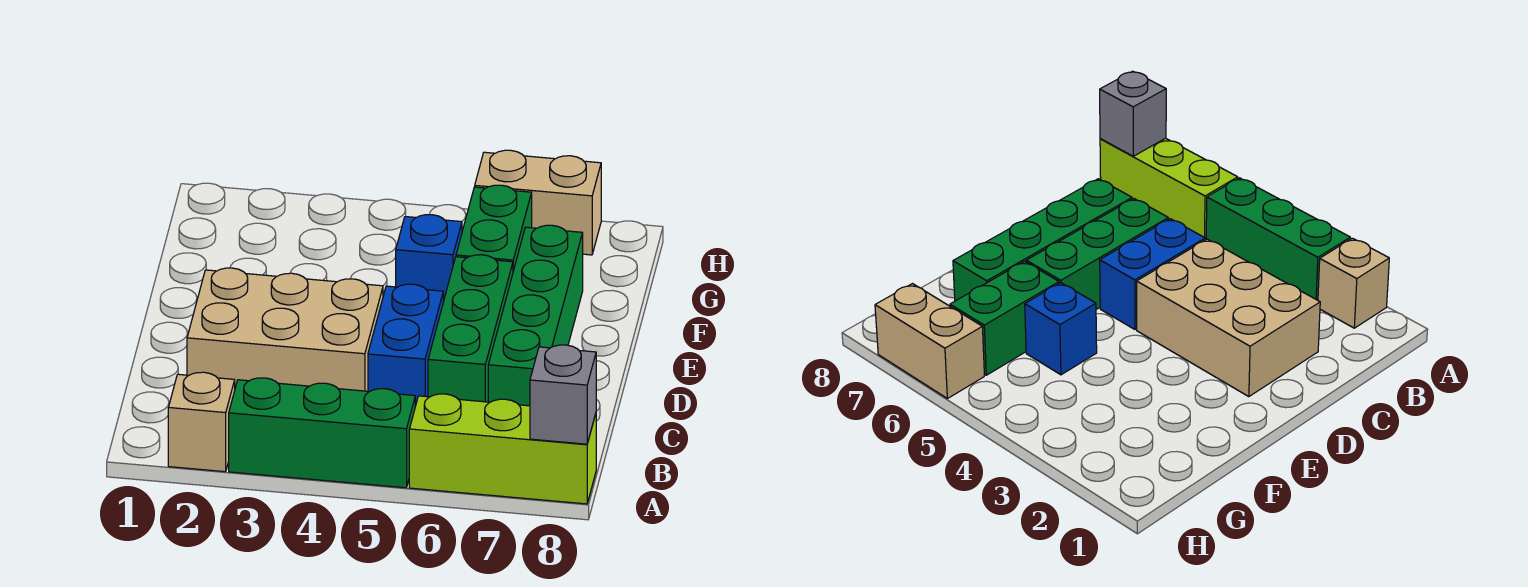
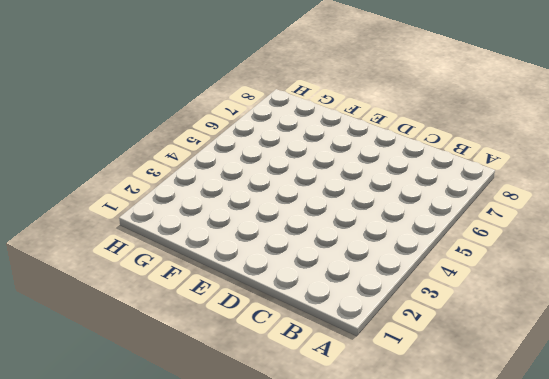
none -> tan 1x1 brick [168,372,235,472]
none -> green 1x3 brick [229,378,415,488]

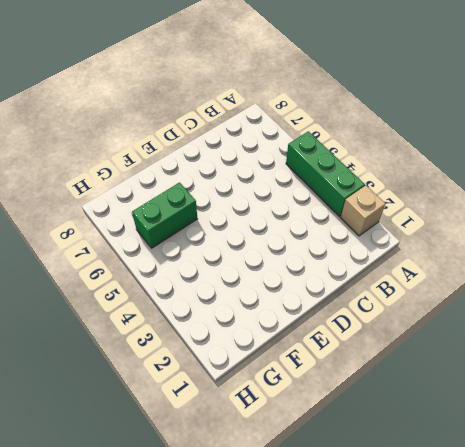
none -> lime 1x3 brick [409,394,596,504]
none -> tan 2x3 brick [187,268,383,391]

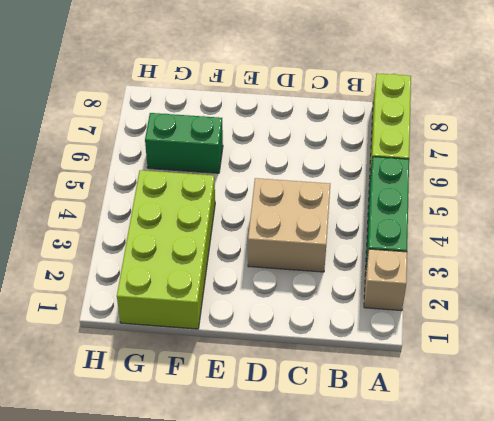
tan 2x2 brick [248,178,330,272] -> tan 2x3 brick [187,268,383,391]
lime 2x4 brick [117,170,215,329] -> none
none -> blue 1x2 brick [368,284,443,406]
none -> green 1x3 brick [428,255,513,402]

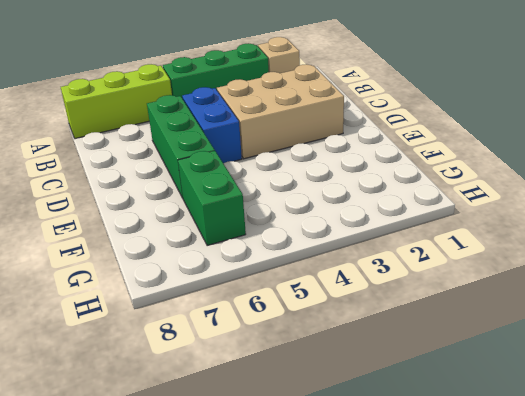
none -> green 1x4 brick [488,225,583,406]
none -> blue 1x1 brick [396,215,462,302]

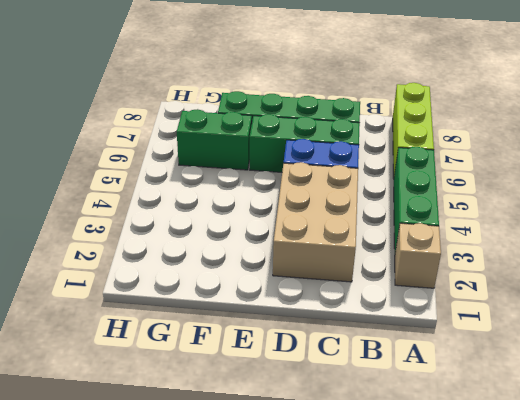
none -> blue 1x1 brick [396,215,462,302]
none -> tan 1x2 brick [475,150,601,255]

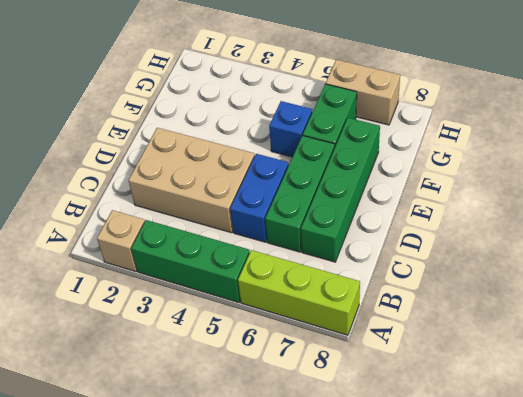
none -> grey 1x1 brick [530,345,596,444]

